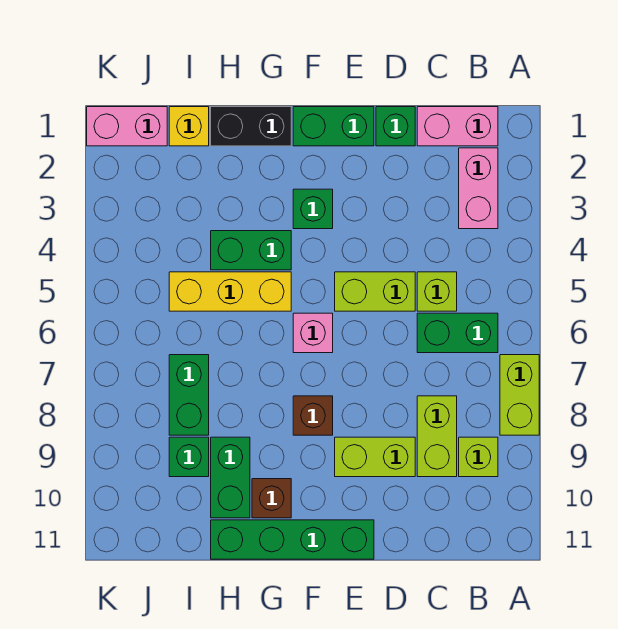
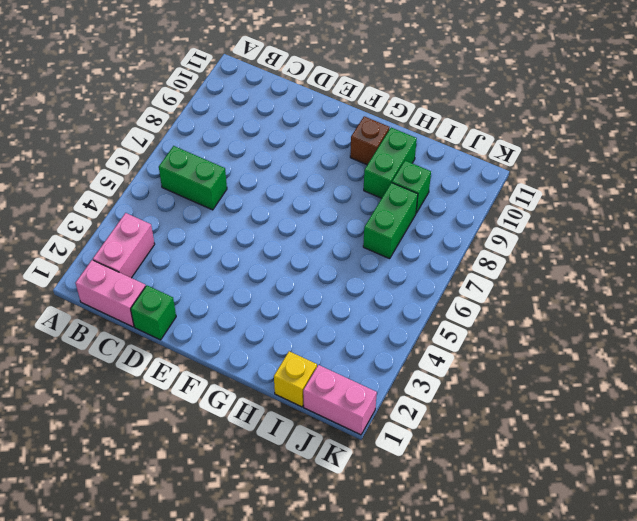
none -> lime 1x2 brick [500,355,539,435]
none -> lime 1x1 brick [459,437,498,477]
none -> lime 1x1 brick [417,272,457,311]

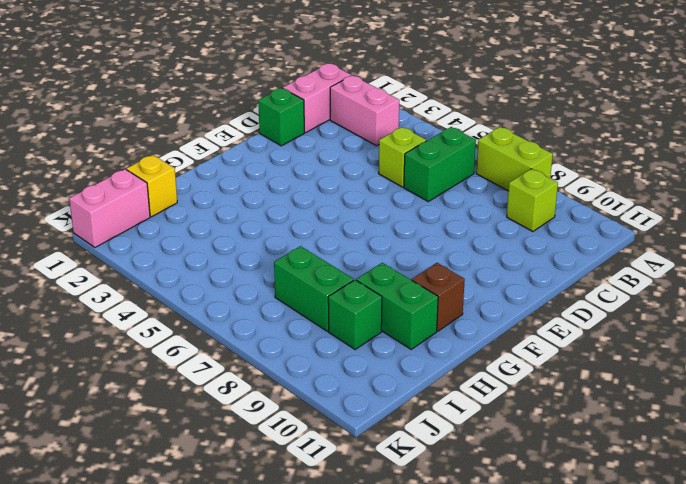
none -> lime 1x2 brick [417,396,457,477]
none -> lime 1x2 brick [335,272,415,311]
none -> lime 1x2 brick [335,437,415,477]

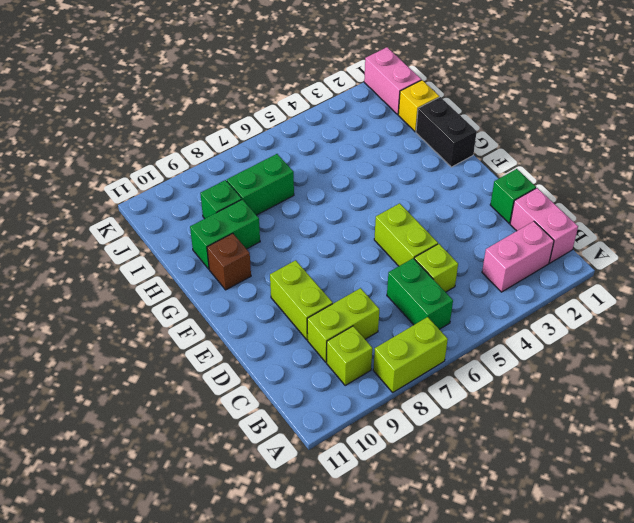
none -> green 1x2 brick [293,107,374,146]
none -> green 1x4 brick [211,520,374,559]
none -> green 1x1 brick [293,189,333,229]

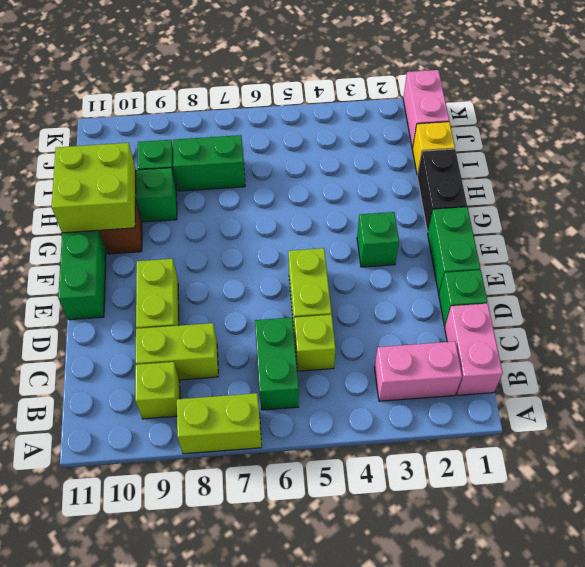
lime 2x2 brick [52,143,136,233] -> none
none -> pink 1x1 brick [293,313,333,353]
none -> brown 1x1 brick [293,396,333,435]
none -> green 1x2 brick [211,231,291,270]

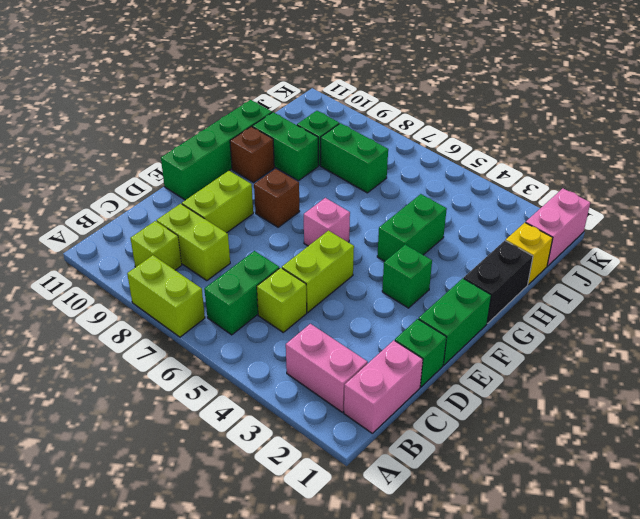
none -> yellow 1x3 brick [169,272,291,311]

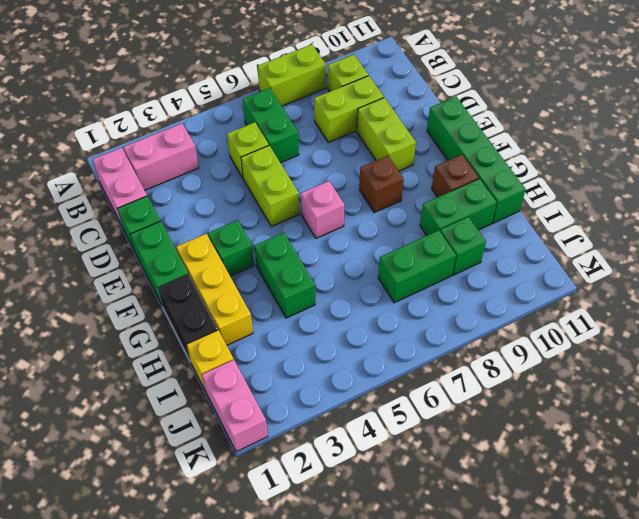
yellow 1x3 brick [176,234,253,345] -> yellow 1x3 brick moved to [169,272,291,311]

